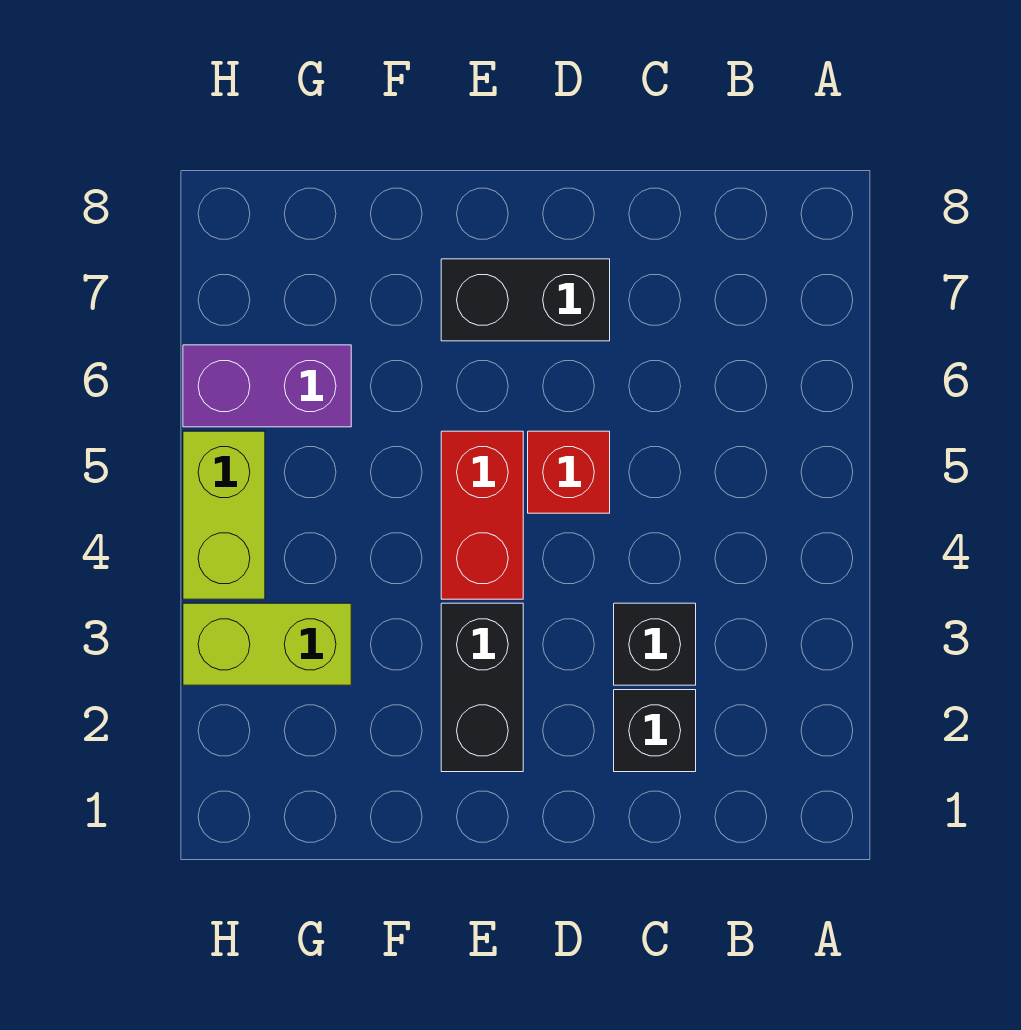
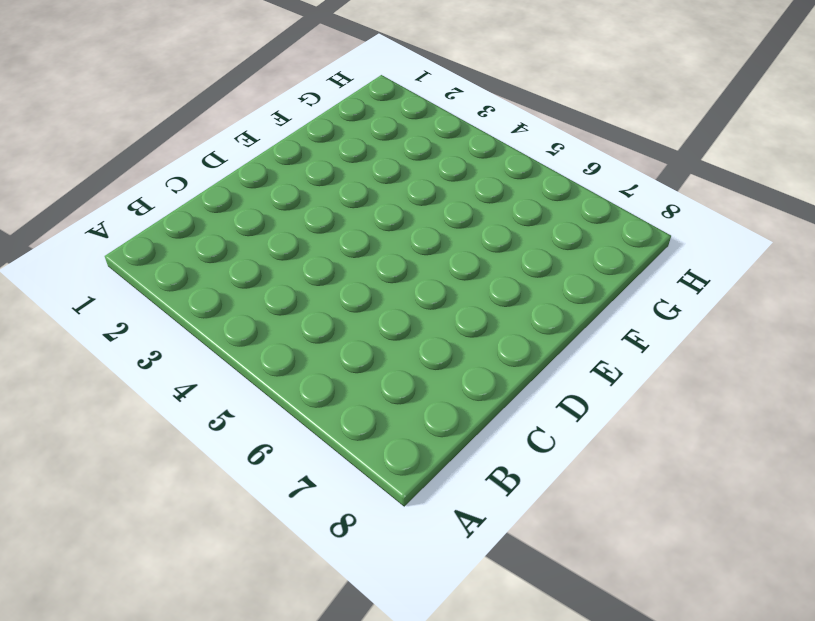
none -> black 1x1 brick [614,690,696,772]
none -> black 1x1 brick [614,603,696,685]

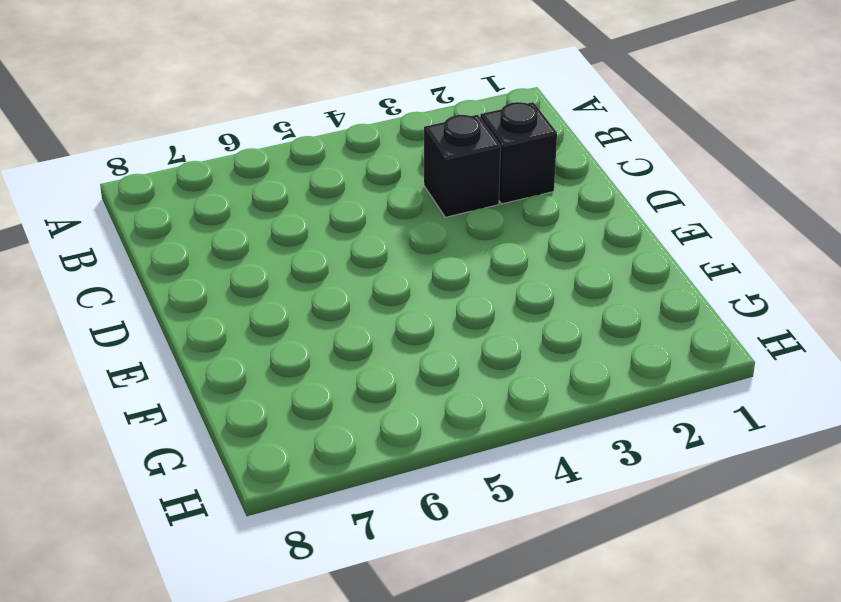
none -> red 1x1 brick [528,431,610,513]
none -> black 1x2 brick [441,259,610,341]

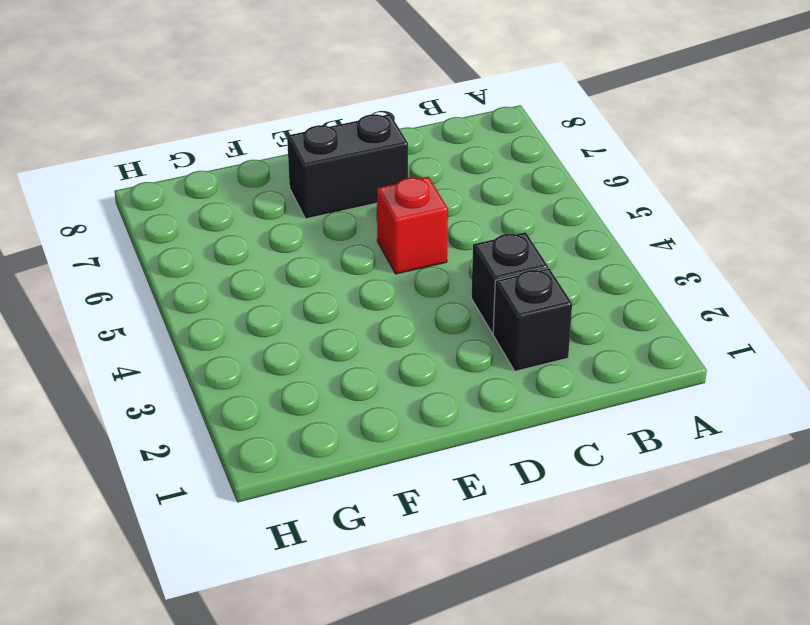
none -> black 1x2 brick [441,603,523,772]
none -> red 1x2 brick [441,431,523,599]

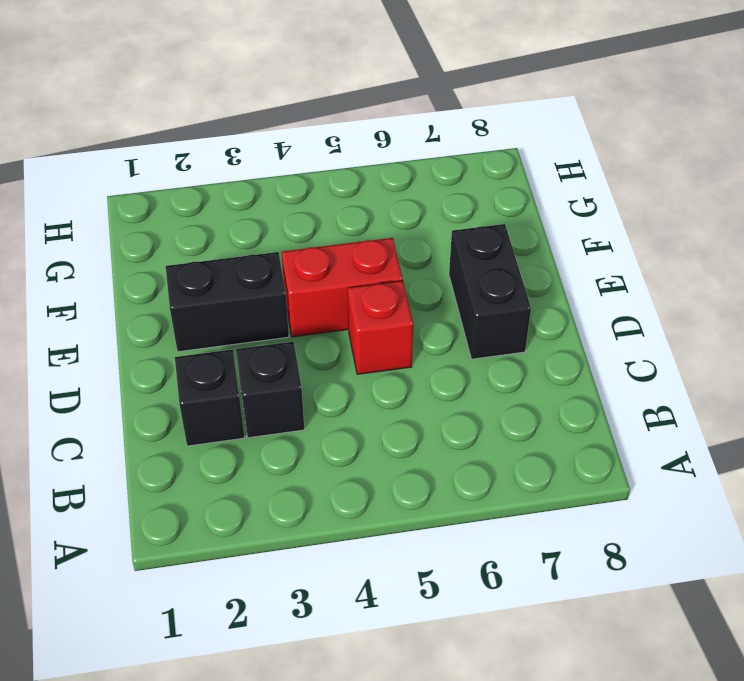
none -> lime 1x2 brick [183,603,351,685]
none -> purple 1x2 brick [183,345,351,427]

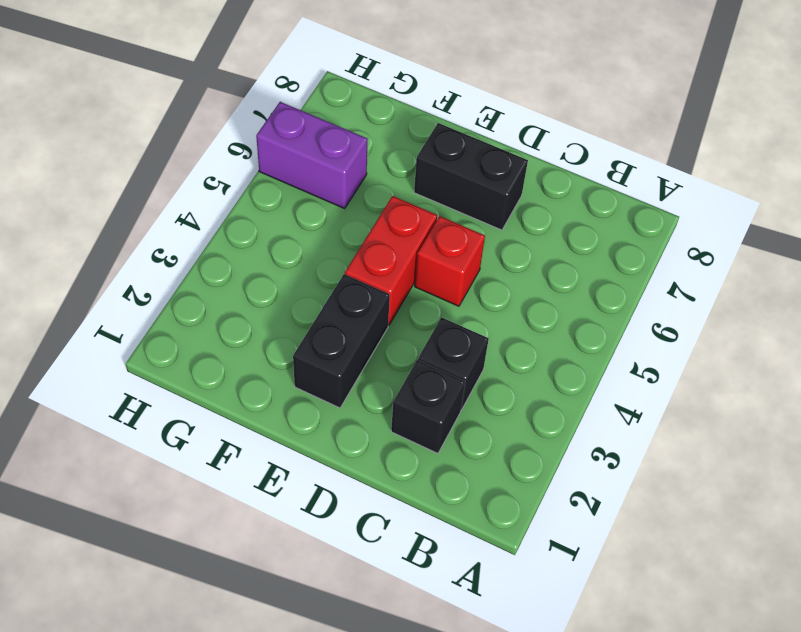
none -> lime 1x2 brick [183,603,351,685]
none -> lime 1x2 brick [183,431,265,599]

